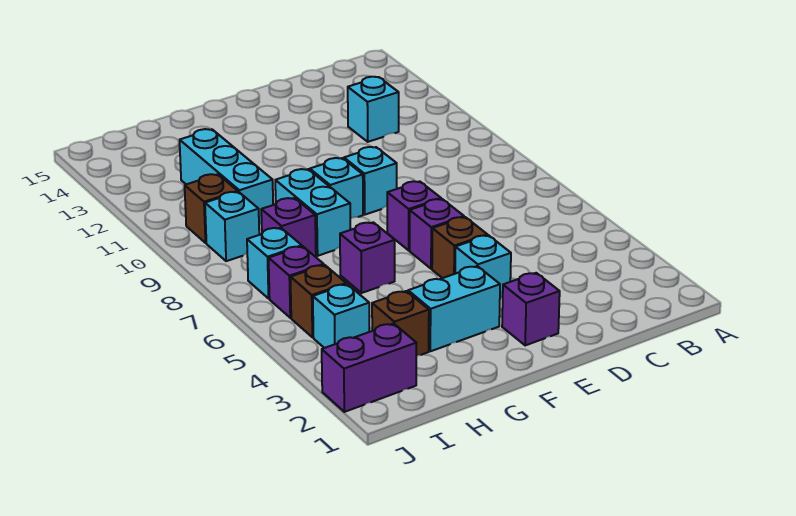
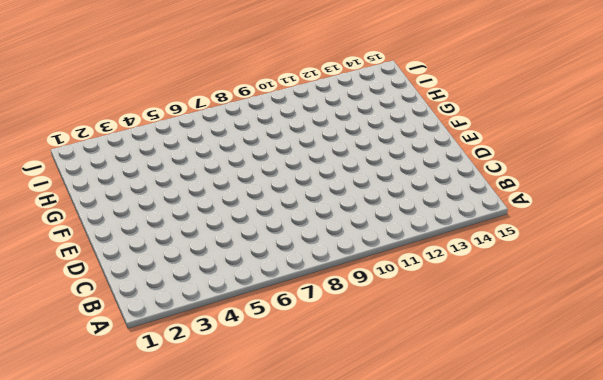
none -> cyan 1x1 brick [348,77,399,142]
none -> purple 1x1 brick [502,273,560,346]
none -> cyan 1x1 brick [455,235,511,298]

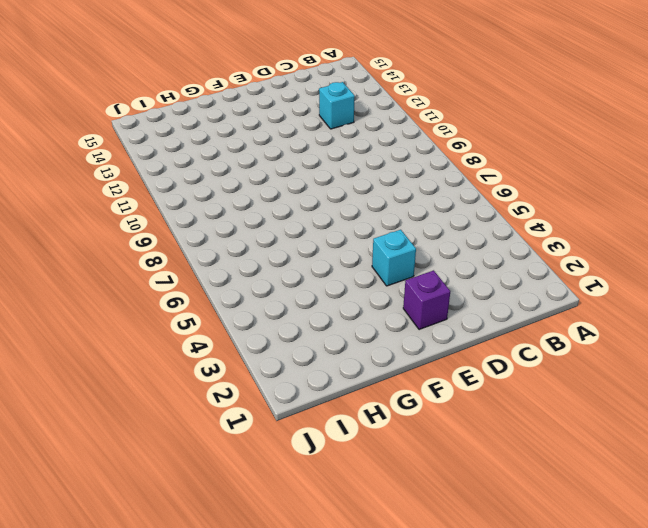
none -> brown 1x1 brick [432,217,487,278]
none -> purple 1x1 brick [410,199,464,269]
none -> purple 1x1 brick [387,181,441,250]

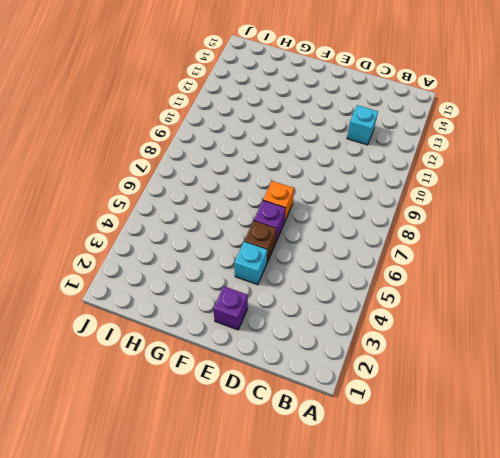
orange 1x1 brick [263,181,294,222] -> purple 1x1 brick [387,181,441,250]
none -> cyan 1x1 brick [344,147,397,215]
none -> cyan 1x2 brick [408,266,500,351]
none -> cyan 1x1 brick [310,158,363,219]

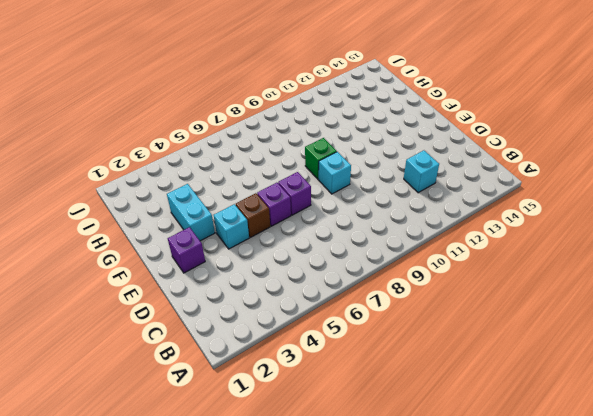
green 1x1 brick [305,138,337,179] -> cyan 1x1 brick [310,158,363,219]
none -> purple 1x1 brick [340,222,395,293]
none -> cyan 1x2 brick [275,169,350,256]
none -> brown 1x1 brick [372,291,429,356]

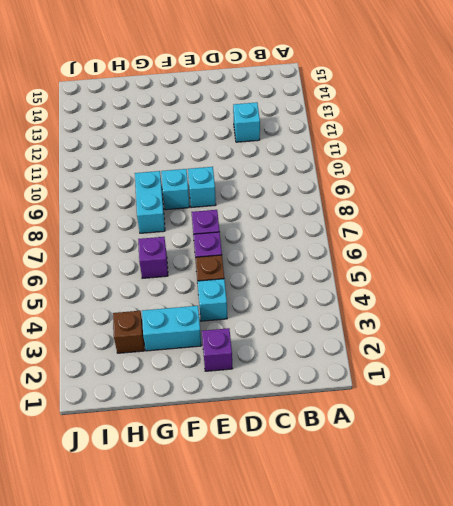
none -> purple 1x1 brick [261,198,316,257]
none -> cyan 1x3 brick [180,129,273,224]
none -> purple 1x2 brick [322,323,416,412]

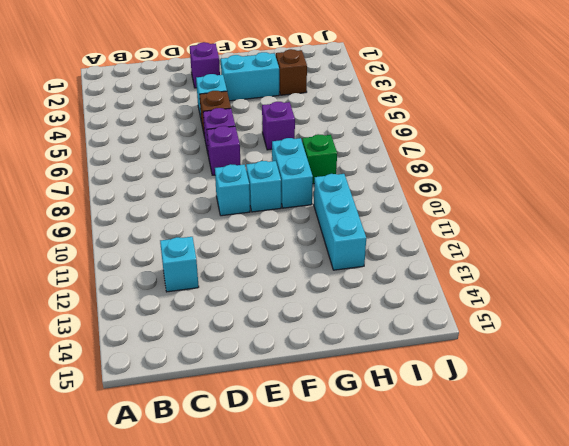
green 1x1 brick [302,134,337,184] -> purple 1x1 brick [261,198,316,257]
none -> purple 1x2 brick [322,323,416,412]
none -> cyan 1x1 brick [313,284,369,348]
none -> brown 1x1 brick [290,265,346,337]

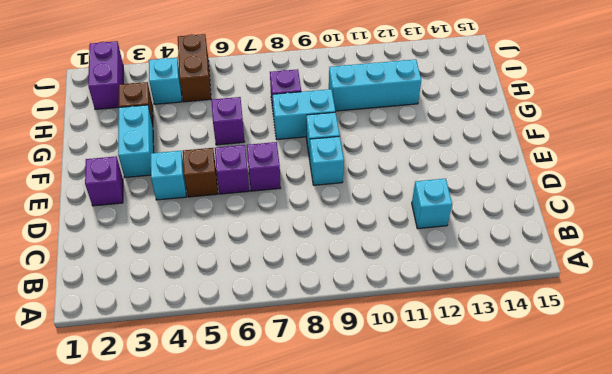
brown 1x2 brick [178,34,211,102] -> brown 1x1 brick [290,265,346,337]
none -> purple 1x1 brick [269,246,324,318]
none -> cyan 1x1 brick [247,228,302,298]
none -> cyan 1x1 brick [205,192,259,261]

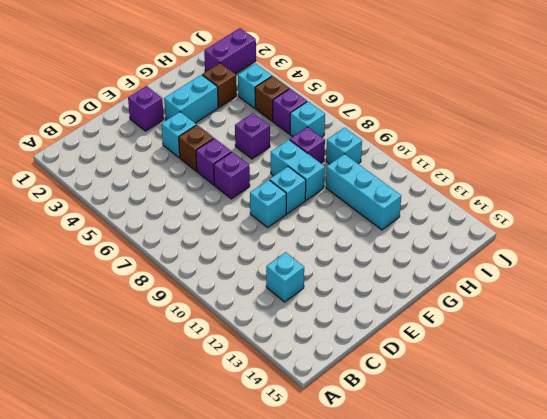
none -> brown 1x1 brick [185,174,238,243]

